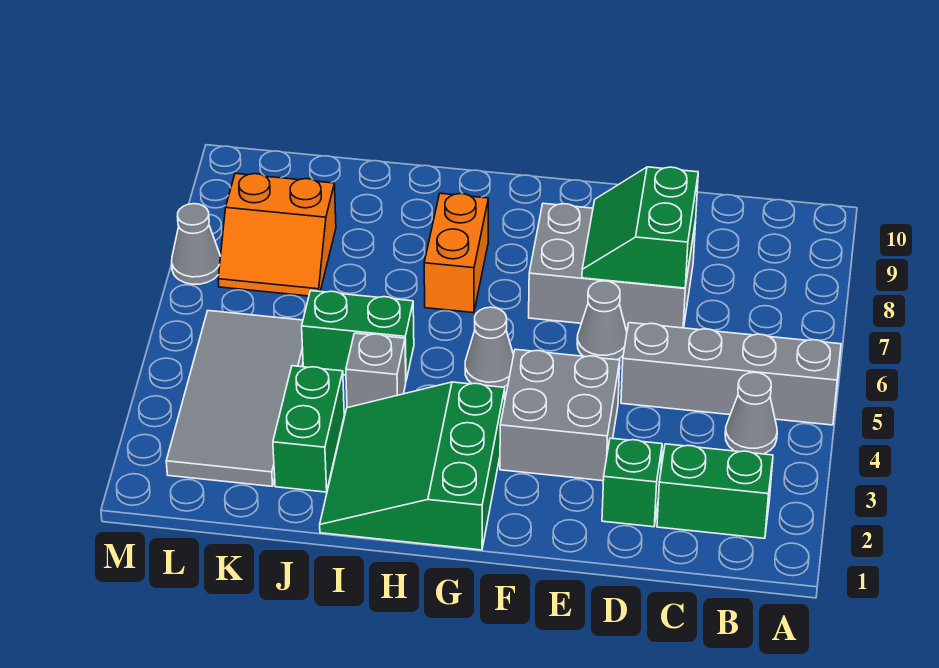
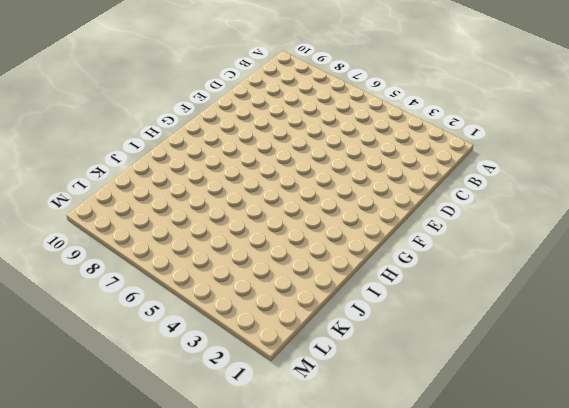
none -> grey 1x4 brick [621,323,841,425]
none -> green 1x2 brick [657,444,773,538]
none -> grey 1x1 cone [725,372,777,454]

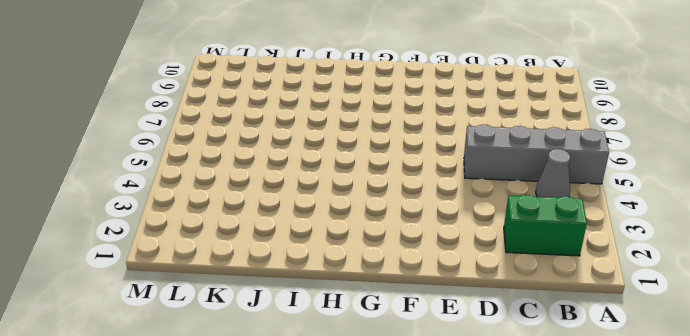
none -> green 1x1 brick [602,438,662,527]
none -> grey 2x3 brick [529,203,696,328]
none -> grey 2x2 brick [500,349,620,481]

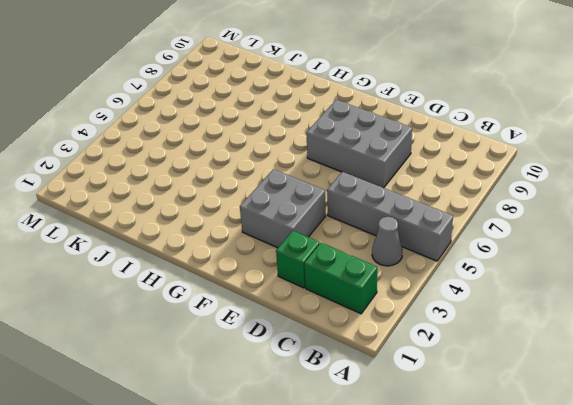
none -> grey 1x1 cone [577,281,627,360]
none -> green 3x3 slope [320,382,505,550]
none -> grey 1x1 cone [465,307,514,387]

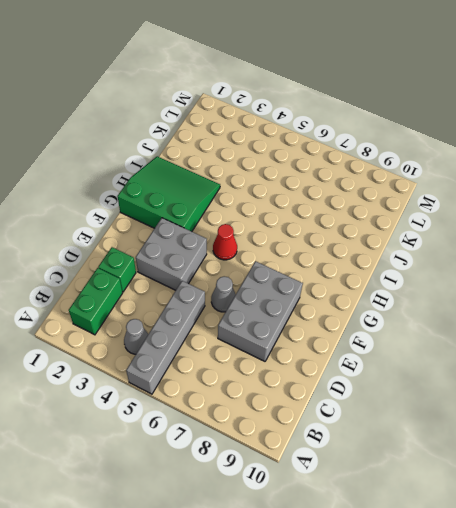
red 1x1 cone [213,224,237,260] -> grey 1x1 cone [465,307,514,387]
none -> orange 1x2 brick [424,193,488,313]
none -> grey 1x1 brick [346,333,406,408]
none -> green 1x2 brick [302,291,414,380]

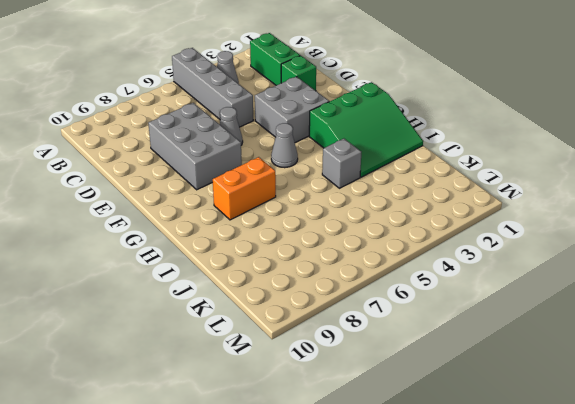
none -> green 1x2 brick [302,291,414,380]
none -> green 1x2 brick [273,366,344,492]
none -> grey 2x4 tile [166,311,303,486]

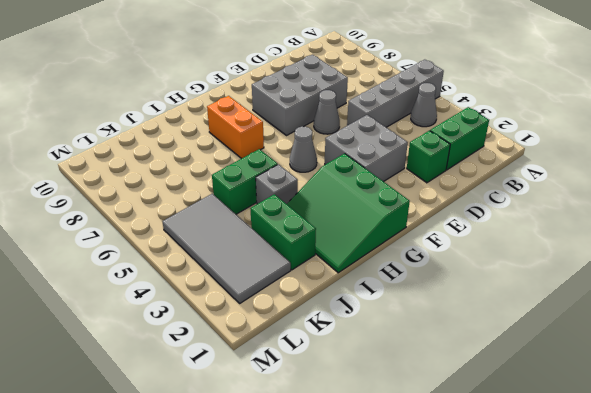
none -> orange 2x2 slope [218,173,336,296]
none -> grey 1x1 cone [172,204,221,284]
none -> green 2x2 slope [582,167,698,288]

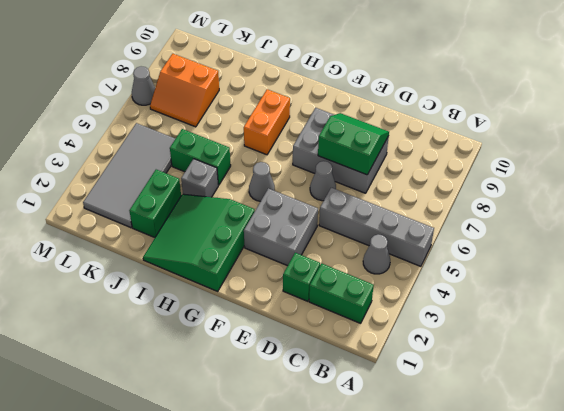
green 2x2 slope [318,113,389,175] -> green 2x2 slope turned to [582,167,698,288]

